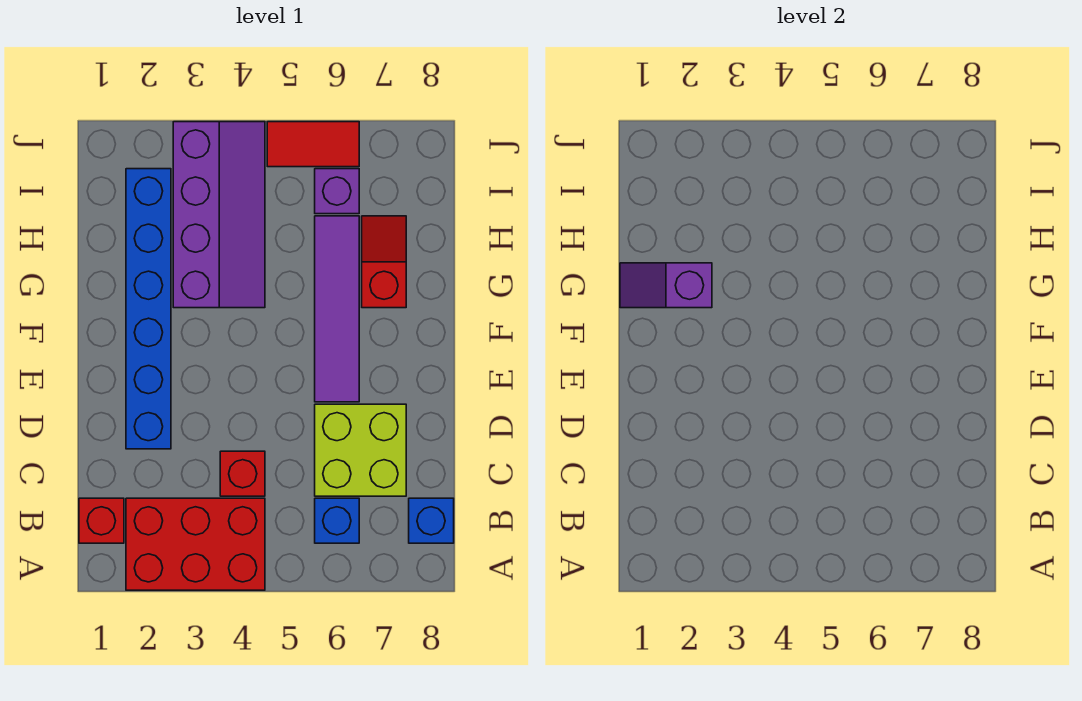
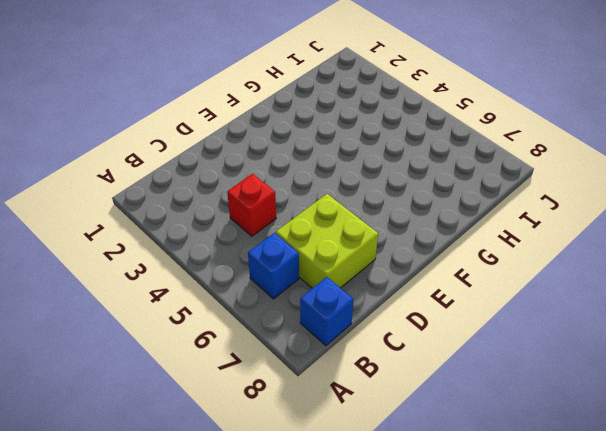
none -> red 2x3 brick [126,498,265,590]
none -> red 1x1 brick [79,498,124,543]
none -> blue 1x6 brick [126,169,171,449]

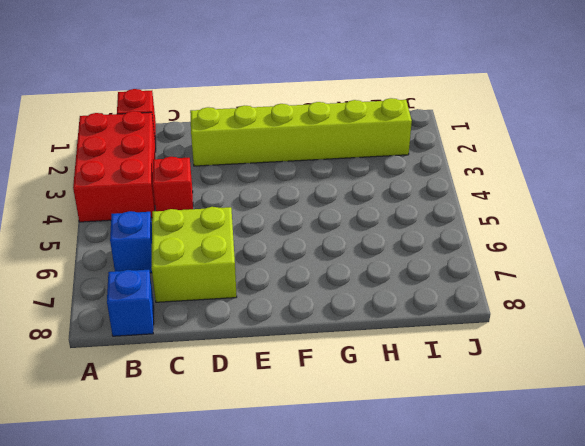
lime 1x6 brick [190,98,412,166] -> blue 1x6 brick [126,169,171,449]
none -> purple 1x4 tile [315,216,359,402]
none -> purple 2x4 slope [173,122,265,308]
none -> red 1x2 slope [362,216,406,308]

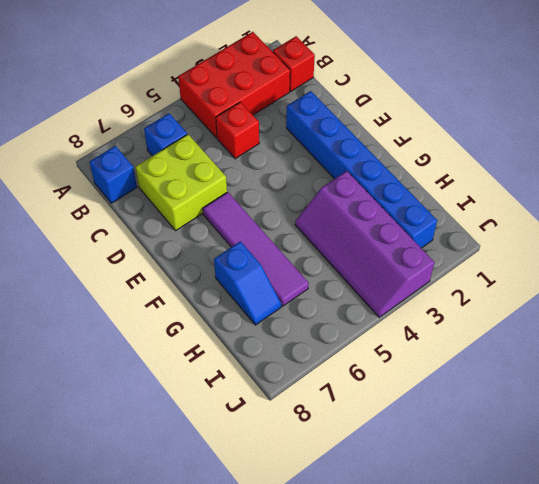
blue 1x2 slope [214,241,281,325] -> red 1x2 slope [362,216,406,308]
none -> purple 1x1 brick [315,169,359,214]
none -> red 1x2 tile [267,122,359,167]
none -> purple 1x2 slope [620,263,712,308]

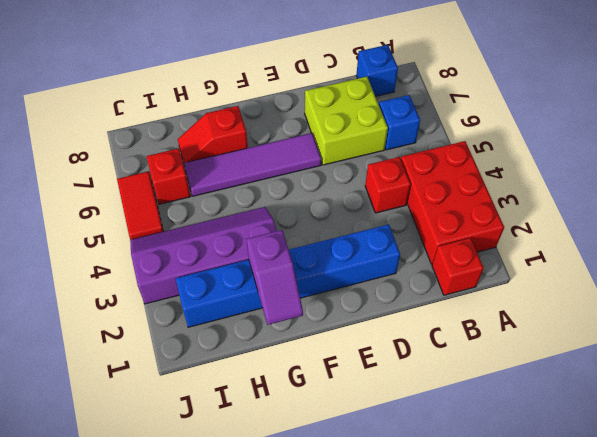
red 1x1 brick [147,149,191,204] -> purple 1x1 brick [315,169,359,214]

